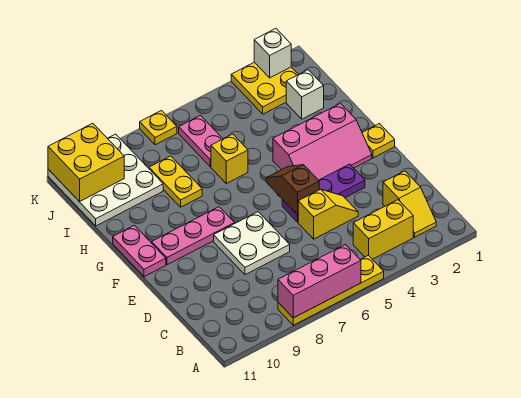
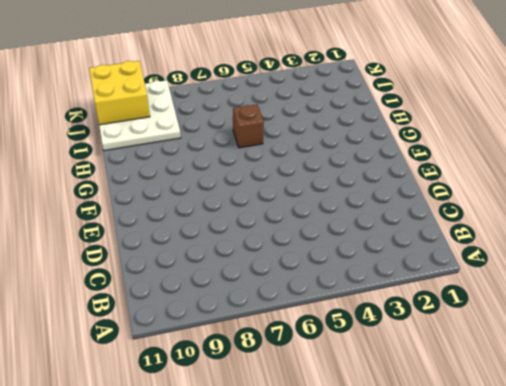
brown 1x1 brick [233,104,264,148] -> yellow 1x1 brick [211,134,248,183]
none -> yellow 1x4 plate [278,255,384,325]
none -> yellow 1x2 slope [383,171,436,237]
none -> yellow 1x2 brick [353,200,413,259]

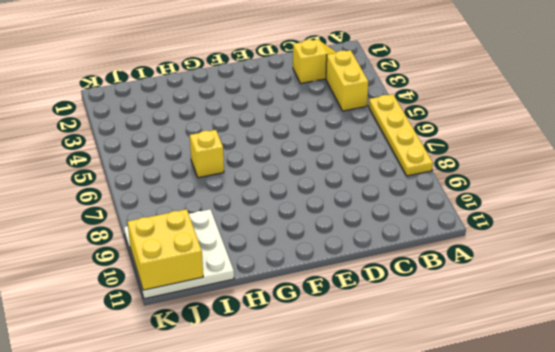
none -> yellow 1x2 slope [298,189,358,239]
none -> white 2x2 plate [214,212,290,275]
none -> purple 1x3 plate [282,164,365,222]

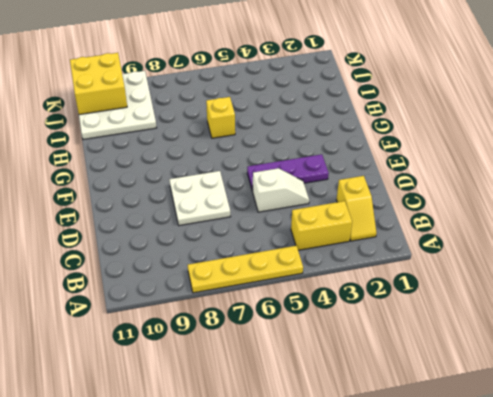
white 1x2 slope [252,168,309,212] -> yellow 1x2 slope [298,189,358,239]
none -> yellow 1x1 plate [362,124,395,158]
none -> pink 2x3 slope [273,103,372,180]
none -> pink 1x3 plate [152,207,235,265]

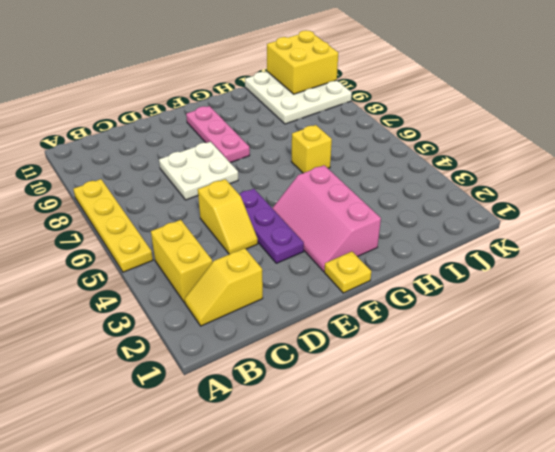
none -> pink 1x2 plate [113,225,166,277]
none -> yellow 1x2 plate [149,156,202,207]
none -> white 1x1 brick [286,70,324,119]

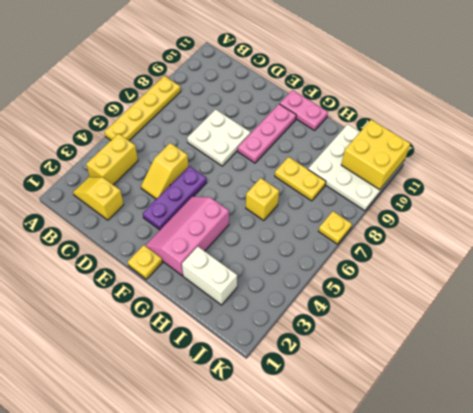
white 1x2 brick [182,247,237,305] -> white 1x1 brick [286,70,324,119]
none -> pink 1x2 plate [179,116,223,167]
none -> yellow 2x2 plate [231,62,298,114]
none -> pink 1x3 brick [278,245,361,318]

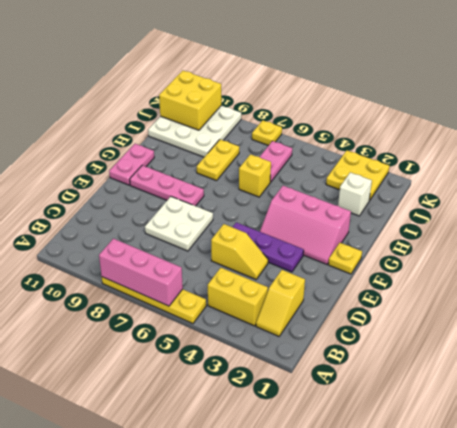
none -> brown 1x2 slope [266,165,319,215]
none -> white 1x1 brick [254,29,291,78]

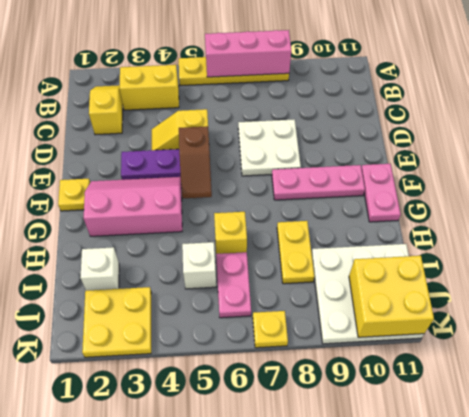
white 1x1 brick [182,242,216,289] -> white 1x1 brick moved to [254,29,291,78]

